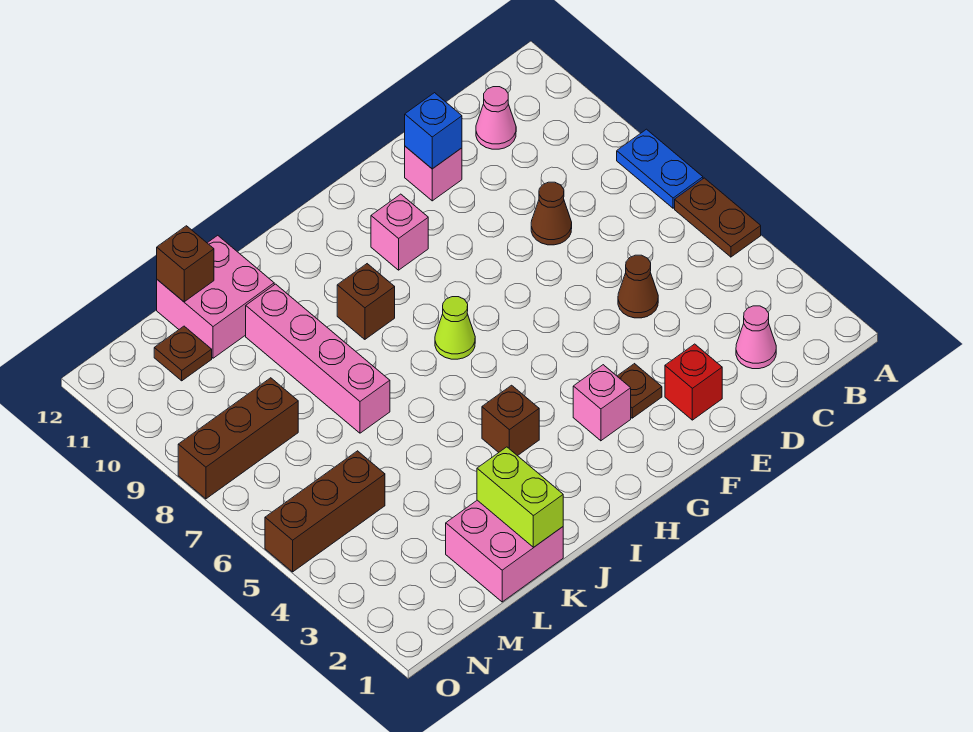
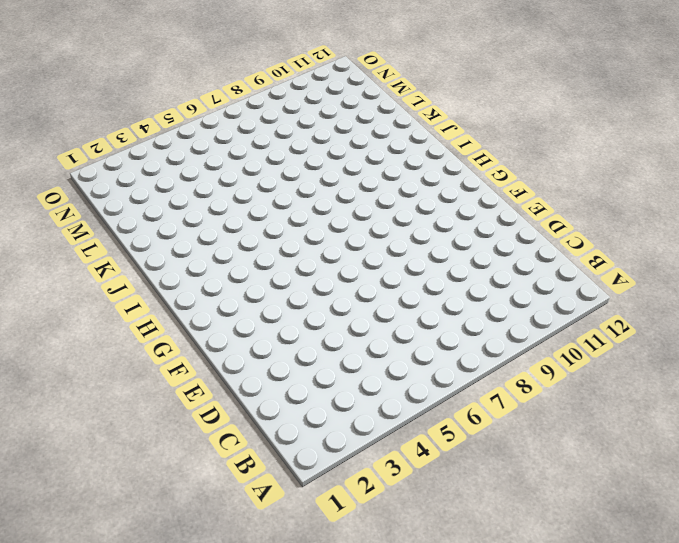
none -> brown 1x2 plate [675,178,761,257]
none -> blue 1x2 plate [617,129,703,208]
none -> pink 1x1 cone [736,306,776,369]

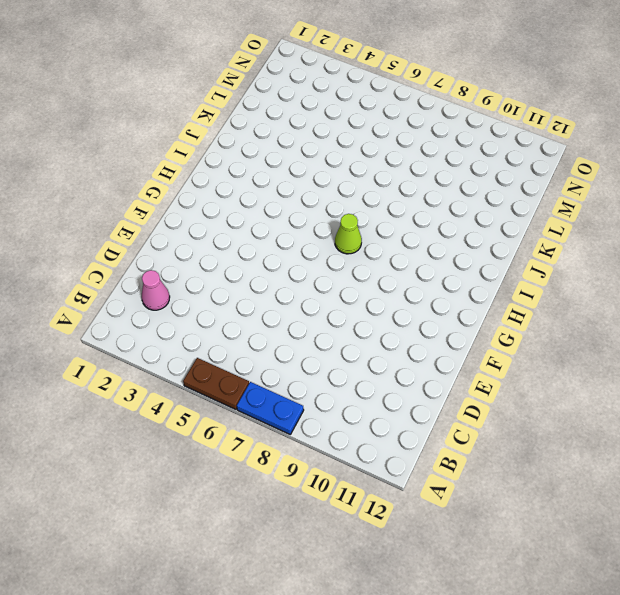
none -> pink 1x1 cone [476,87,516,149]
none -> brown 1x1 cone [618,255,658,318]
none -> brown 1x1 cone [531,182,572,245]

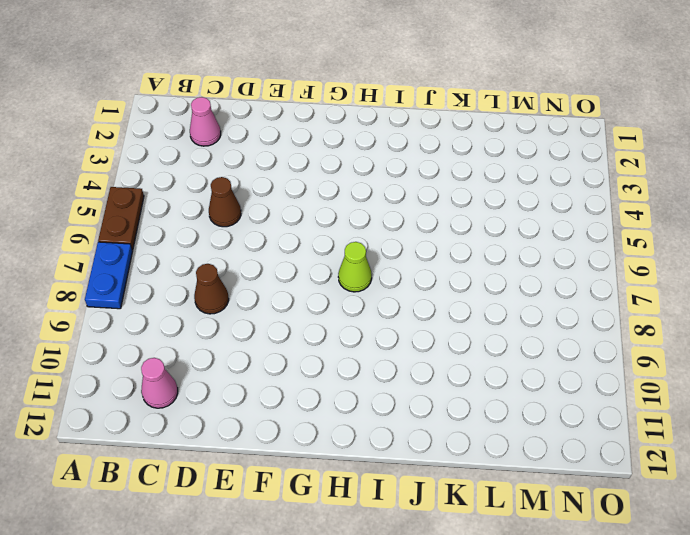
none -> red 1x1 brick [665,344,722,420]
none -> pink 1x1 brick [405,146,462,201]
none -> brown 1x1 plate [617,364,662,418]

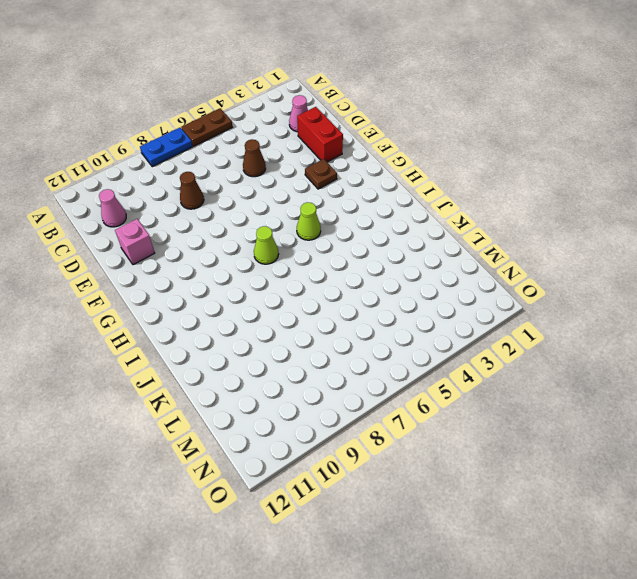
red 1x2 brick [297,107,343,162] -> red 1x1 brick [665,344,722,420]
lime 1x1 cone [297,202,321,240] -> none
none -> pink 1x1 brick [573,365,631,441]
none -> pink 1x1 brick [371,194,428,270]
none -> brown 1x1 brick [482,385,539,456]

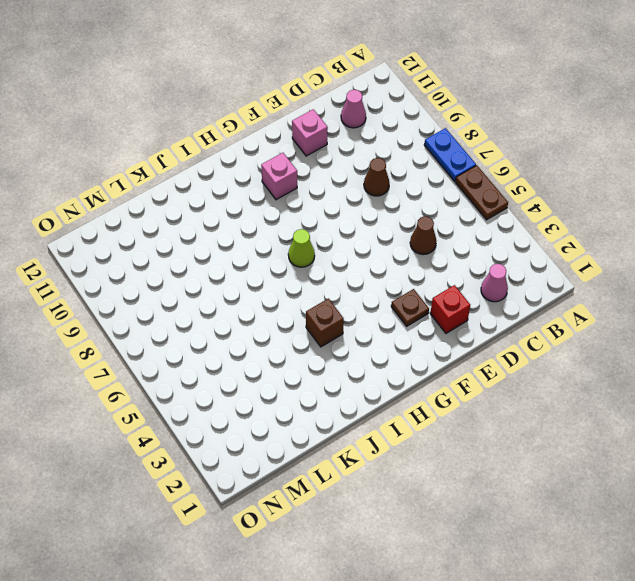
none -> pink 1x1 brick [573,365,631,441]
none -> brown 1x1 brick [337,264,395,339]
none -> pink 2x2 brick [446,500,563,602]

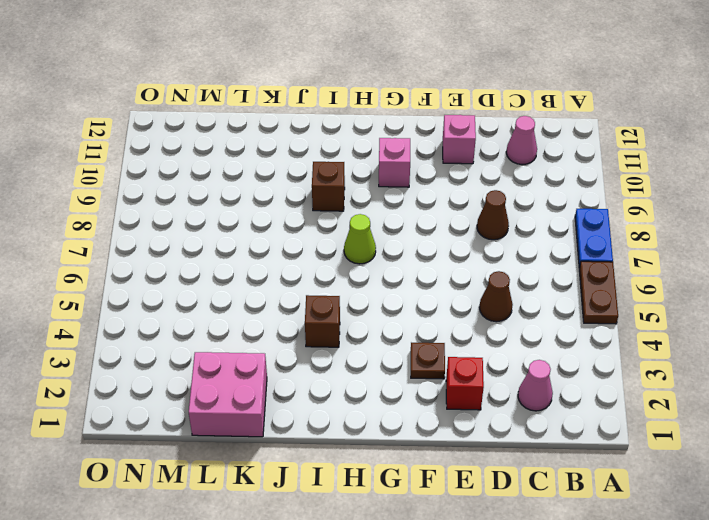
none -> pink 1x1 brick [573,365,631,441]
none -> pink 1x4 brick [246,284,390,433]
none -> pink 2x2 brick [157,235,274,358]

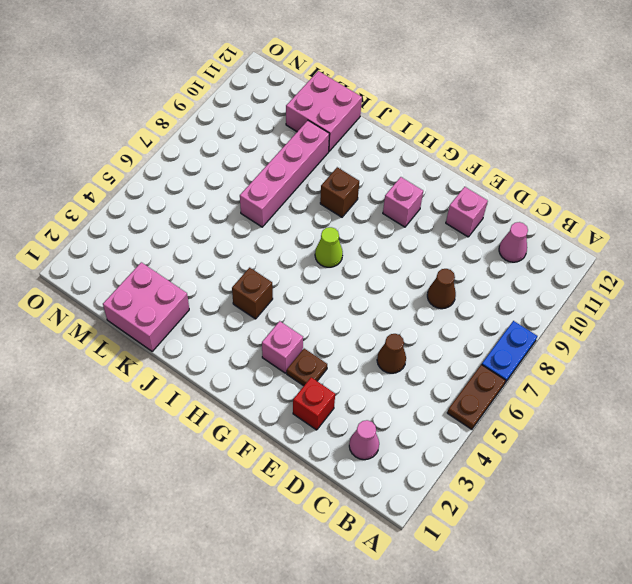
none -> brown 1x3 brick [265,451,385,572]
none -> brown 1x3 brick [178,378,298,499]
none -> brown 1x1 plate [154,326,212,381]

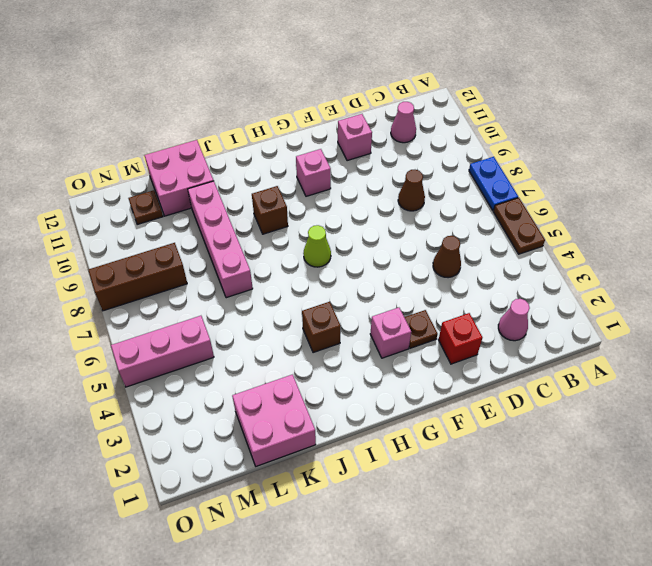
pink 1x3 brick [111,316,214,387] -> brown 1x3 brick [265,451,385,572]
none -> blue 1x1 brick [405,93,462,169]
none -> lime 1x2 brick [477,447,563,547]
none -> brown 1x1 brick [157,226,214,302]

